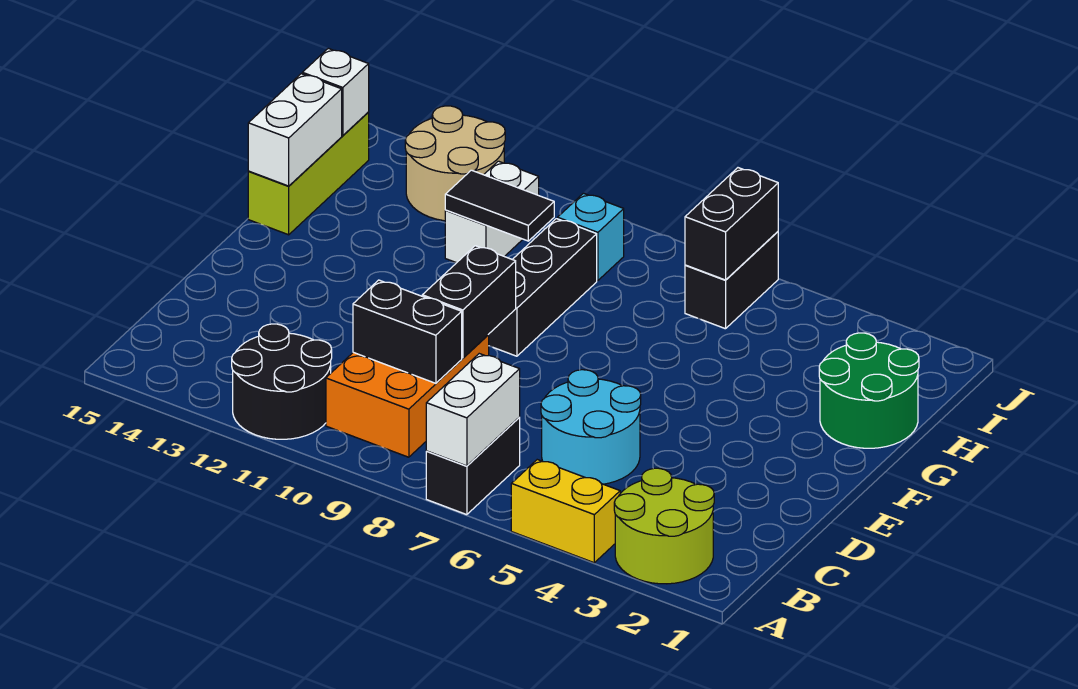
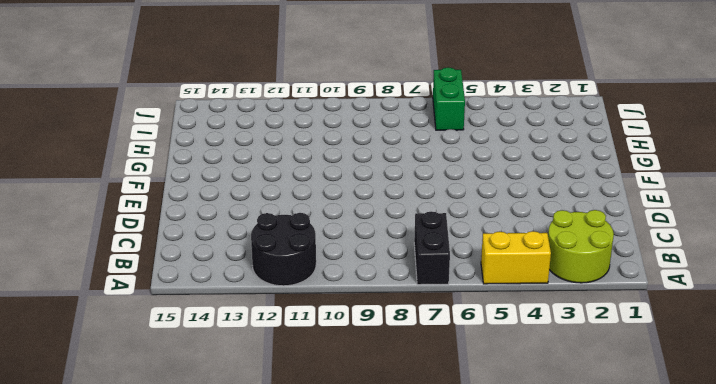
green 1x2 brick [433,67,465,130] -> black 1x2 brick [685,232,778,329]
none -> orange 2x3 brick [326,335,489,457]
none -> cyan 2x2 round brick [541,370,641,484]
none -> black 1x3 brick [488,219,597,356]

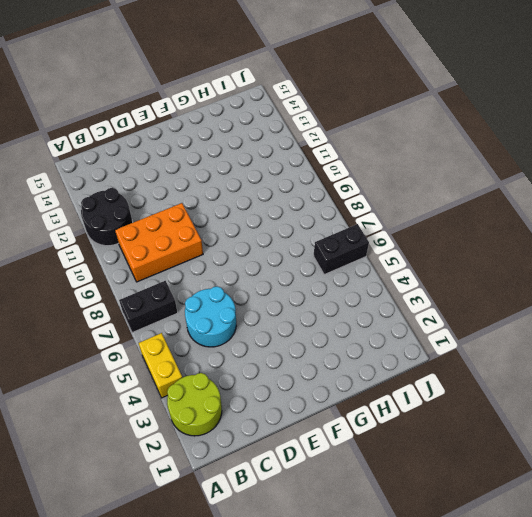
none -> black 1x3 brick [488,219,597,356]
none -> green 2x2 round brick [819,333,919,448]
none -> lime 1x3 brick [248,113,369,235]

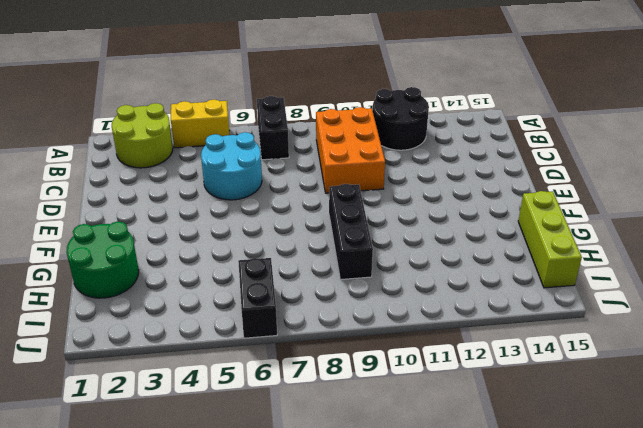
none -> white 1x2 brick [445,161,539,263]
none -> cyan 1x1 brick [558,193,624,280]
none -> tan 2x2 round brick [405,106,505,221]

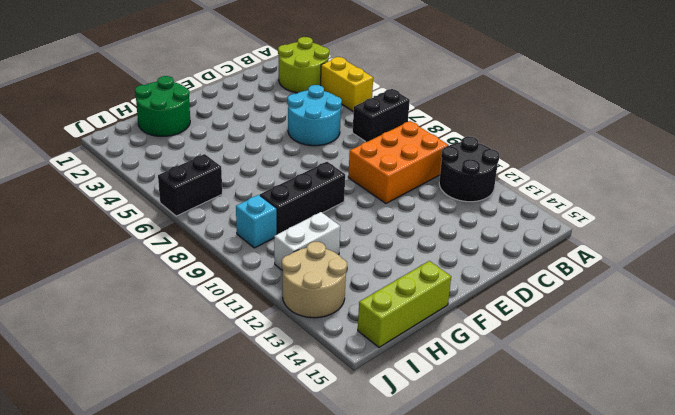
none -> white 1x2 brick [426,354,520,466]
none -> black 1x2 brick [353,280,462,383]
none -> black 1x2 brick [422,246,516,358]

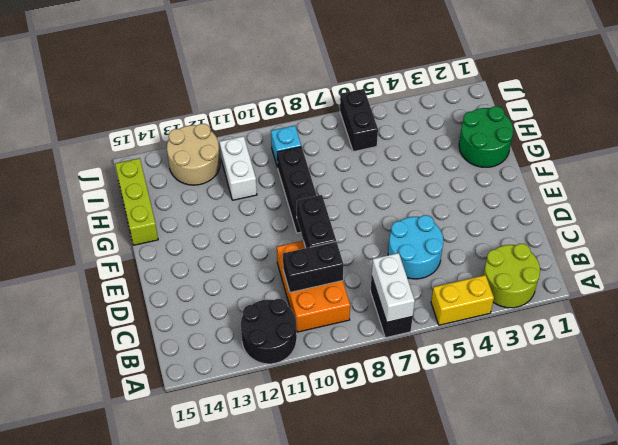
none -> white 1x2 brick [248,74,342,186]
none -> black 1x2 tile [445,170,554,241]
none -> black 1x2 brick [685,168,778,280]

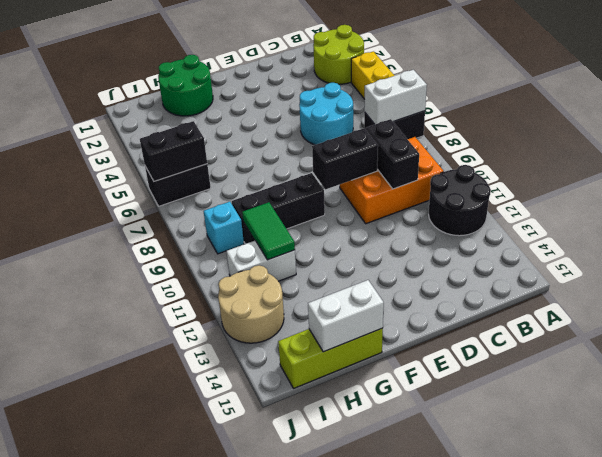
green 1x2 tile [242,202,295,260] -> black 1x2 tile [445,170,554,241]
none -> white 1x1 brick [302,48,369,136]

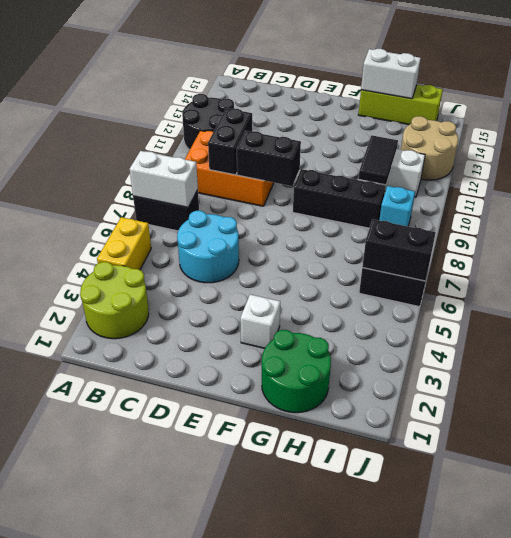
white 1x1 brick [240,294,280,348] -> white 1x1 brick moved to [302,48,369,136]

